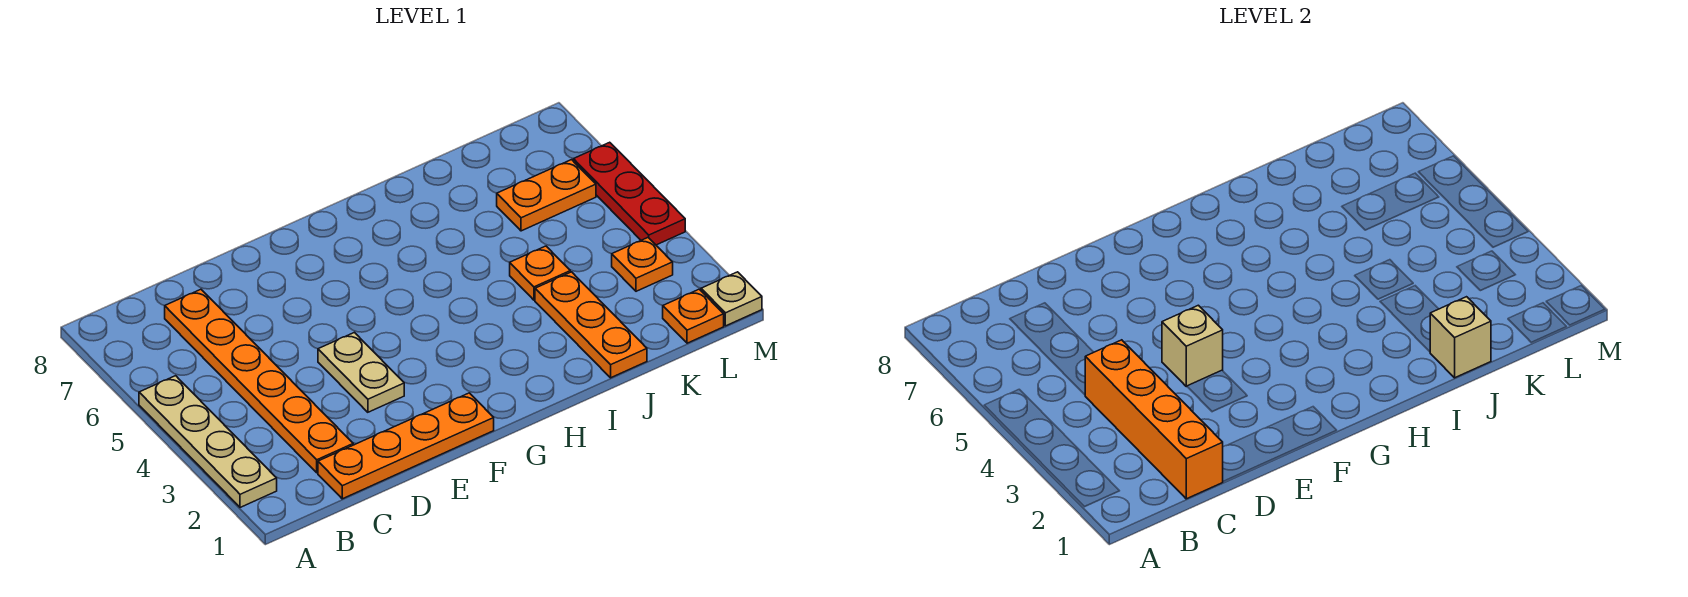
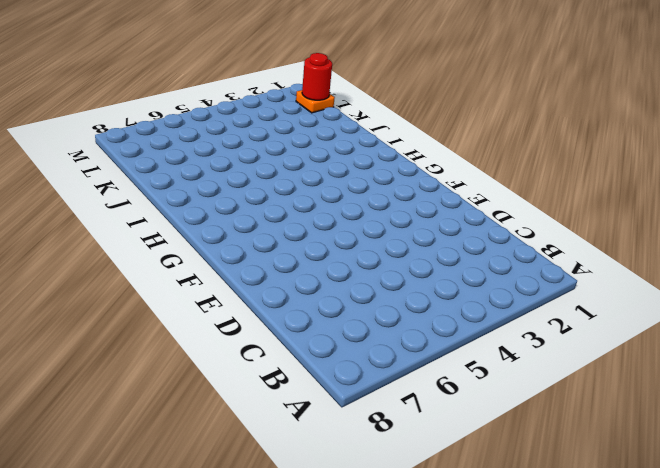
red 1x1 round brick [302,53,332,100] -> none
none -> tan 1x4 plate [139,376,277,507]
none -> orange 1x4 plate [318,393,494,499]
none -> orange 1x6 plate [165,289,353,473]

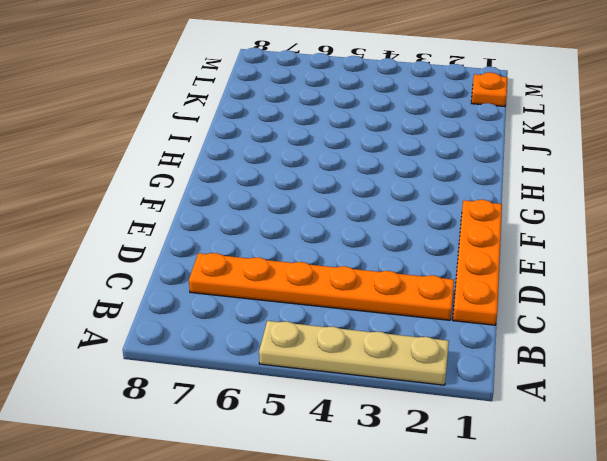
none -> tan 1x2 plate [318,332,404,412]
none -> orange 1x3 plate [535,272,647,378]
none -> orange 1x1 plate [510,246,570,300]

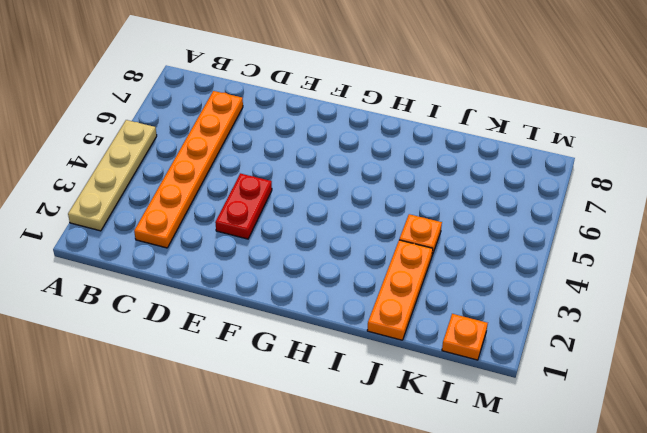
red 1x2 plate [215,173,272,239] -> tan 1x2 plate [318,332,404,412]
none -> orange 1x4 plate [318,393,494,499]
none -> orange 1x2 plate [497,160,596,231]
none -> orange 1x1 plate [612,238,673,291]

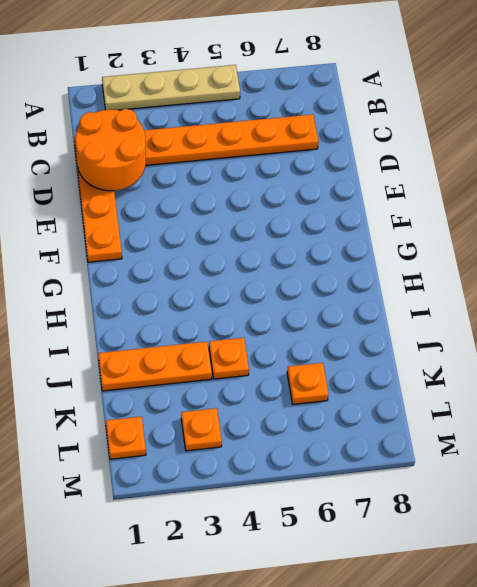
orange 2x2 round brick [75,109,146,191] -> orange 1x4 brick [1085,340,1223,499]
orange 1x1 plate [287,363,329,404] -> orange 1x2 plate [497,160,596,231]
none -> tan 1x2 plate [318,332,404,412]
none -> tan 1x1 plate [701,272,762,326]
none -> red 1x3 plate [573,142,685,245]

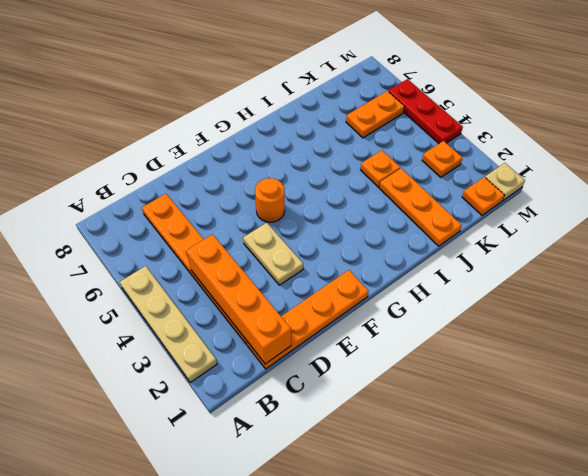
orange 1x1 round brick [255,178,285,222] -> none
none -> tan 1x1 brick [1162,305,1223,386]
none -> tan 1x1 brick [1430,297,1491,378]

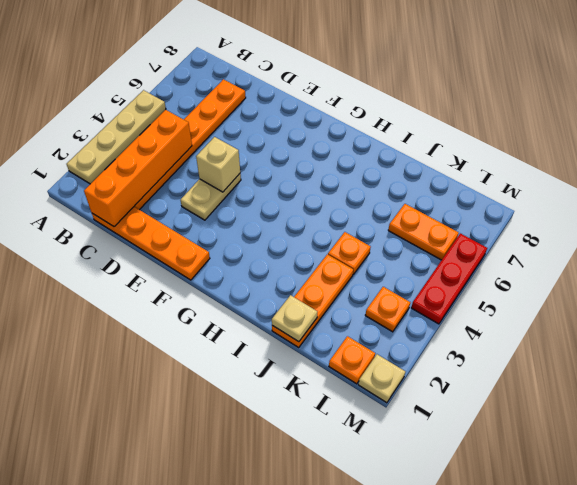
tan 1x1 plate [272,295,317,342] -> tan 1x1 brick [1430,297,1491,378]

